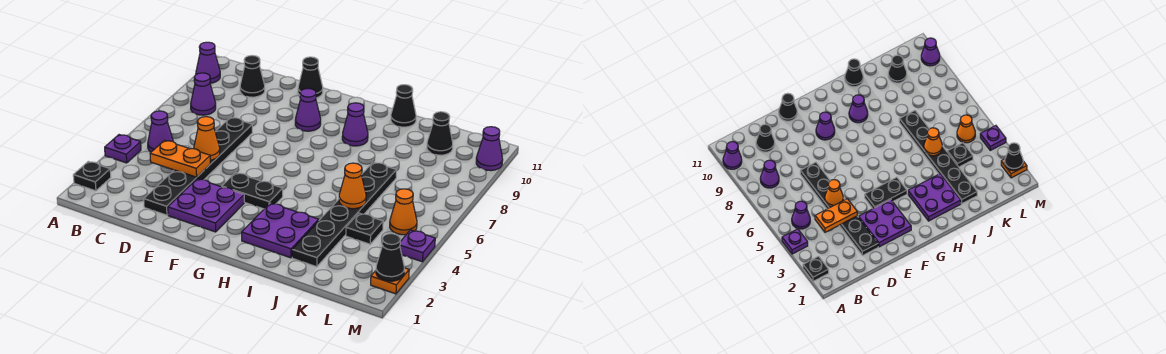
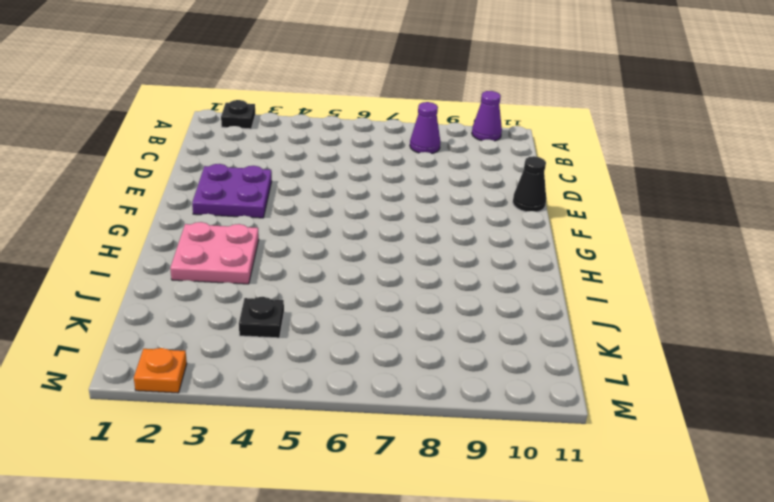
pink 2x2 plate [170,222,259,284] -> purple 2x2 plate [242,203,319,258]
none -> purple 1x1 plate [105,135,141,163]
none -> purple 1x1 cone [148,111,173,152]
none -> black 1x1 cone [240,56,265,97]

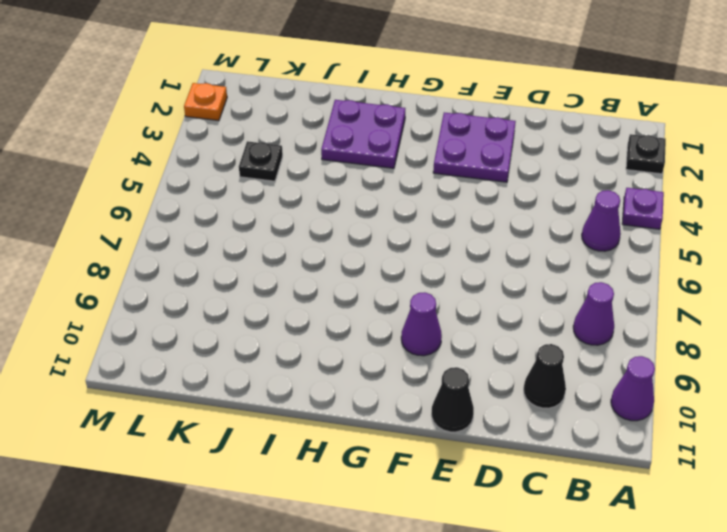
none -> black 1x6 plate [144,117,253,215]
none -> black 1x2 plate [222,173,283,209]
none -> purple 1x1 cone [342,103,368,146]

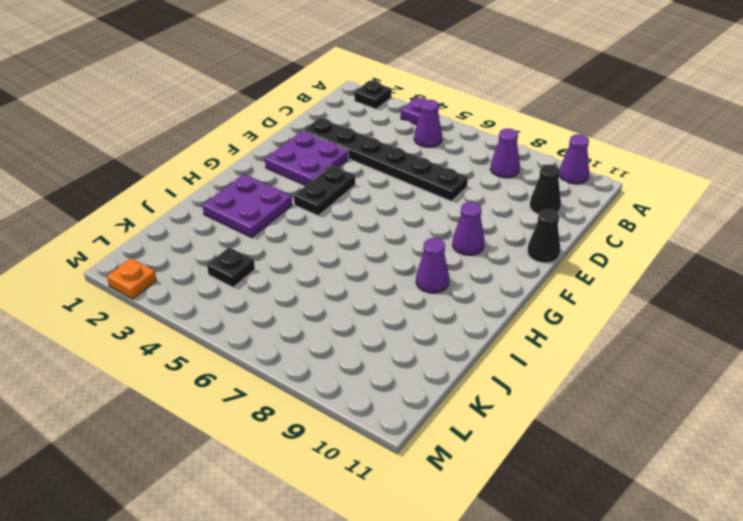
none -> black 1x1 cone [391,85,416,127]
none -> black 1x6 plate [292,162,396,267]
none -> black 1x1 cone [427,112,453,155]

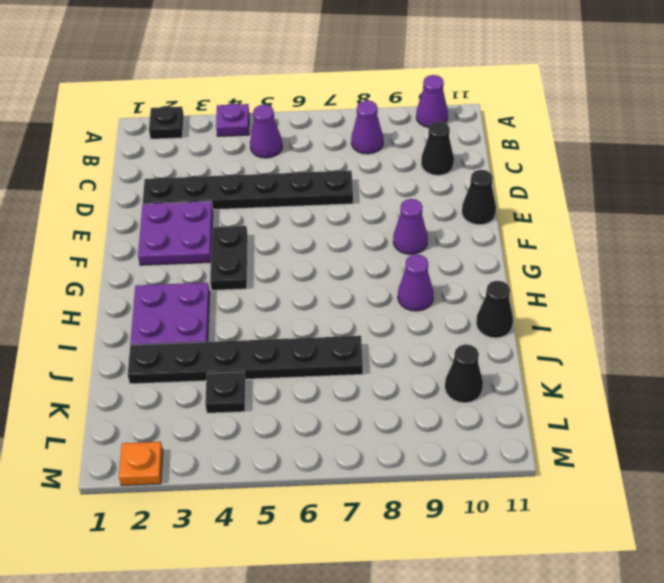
none -> orange 1x1 cone [390,189,417,235]
none -> purple 1x1 plate [400,230,435,262]
none -> purple 1x1 cone [476,127,503,171]

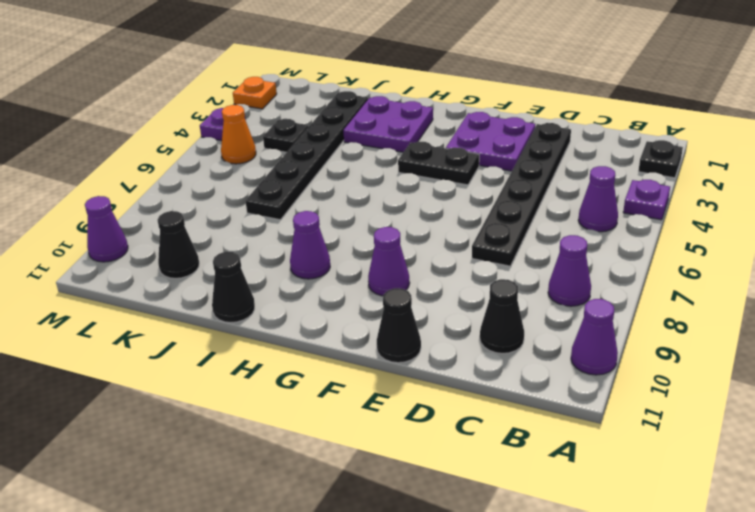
none -> orange 1x2 plate [150,140,210,177]
none -> orange 1x1 cone [194,117,220,160]
none -> orange 1x1 cone [339,163,366,209]

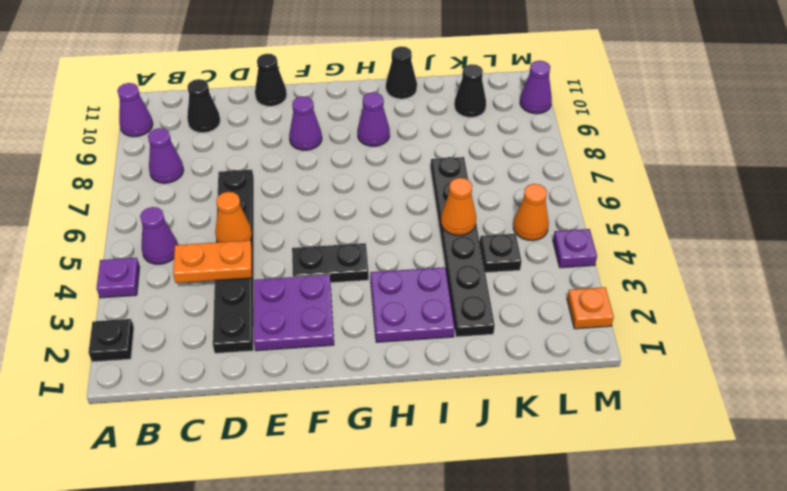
none -> black 1x1 cone [376,234,404,281]

